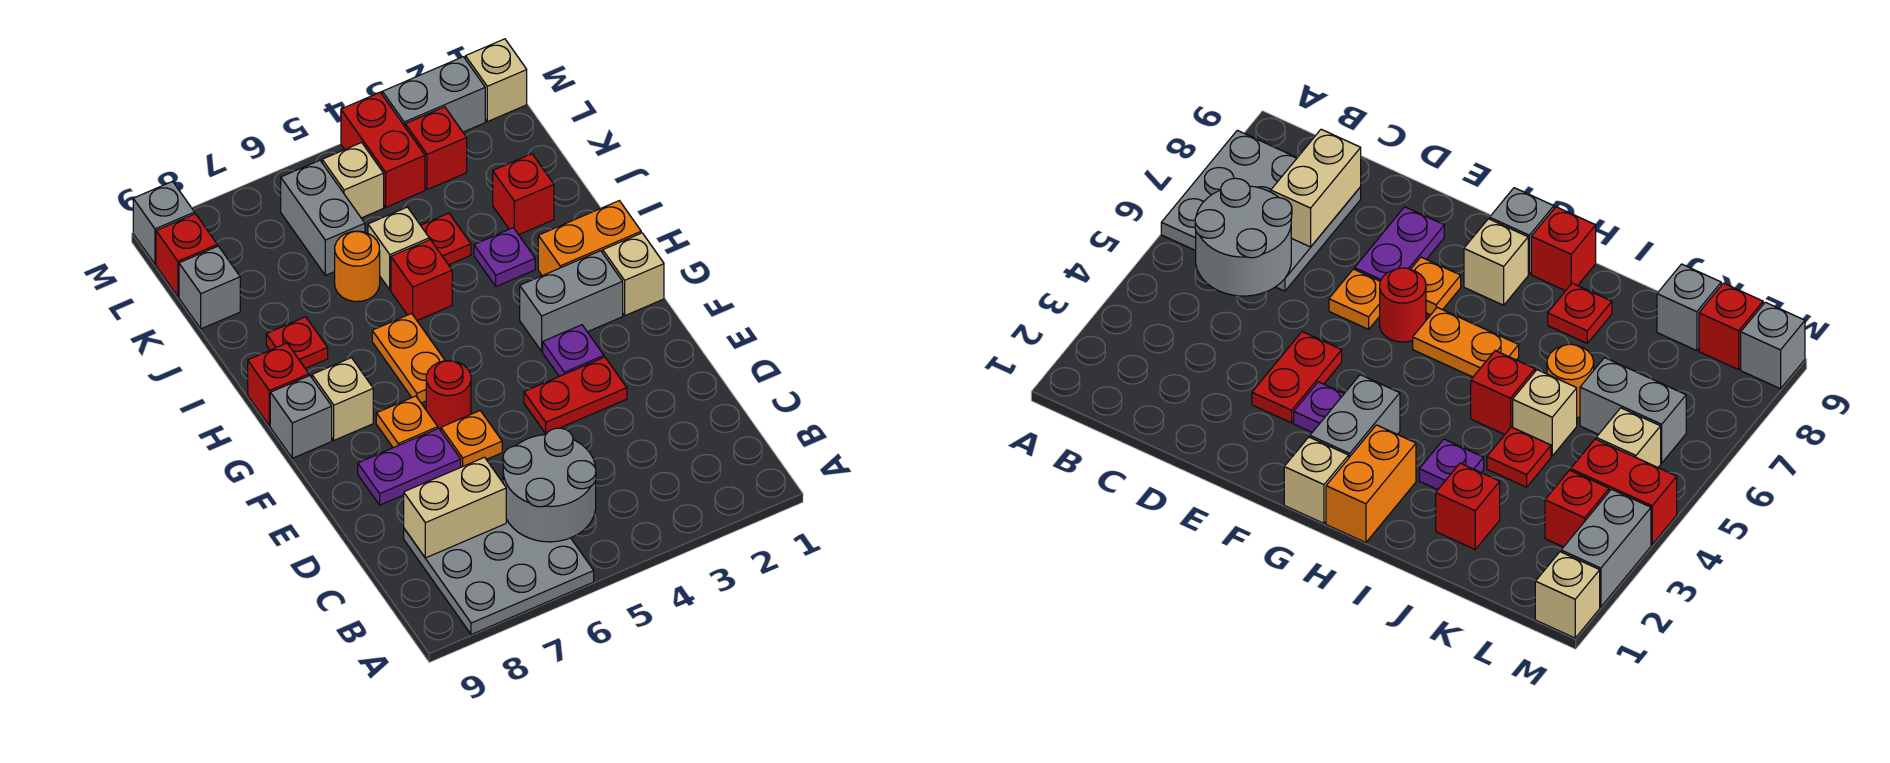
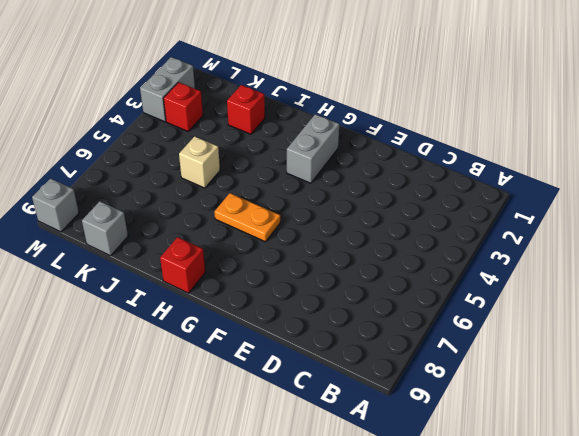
none -> grey 3x3 plate [404,519,594,635]
none -> red 1x2 plate [524,357,627,434]
none -> orange 1x1 plate [441,411,502,467]
none -> purple 1x2 plate [358,428,461,505]

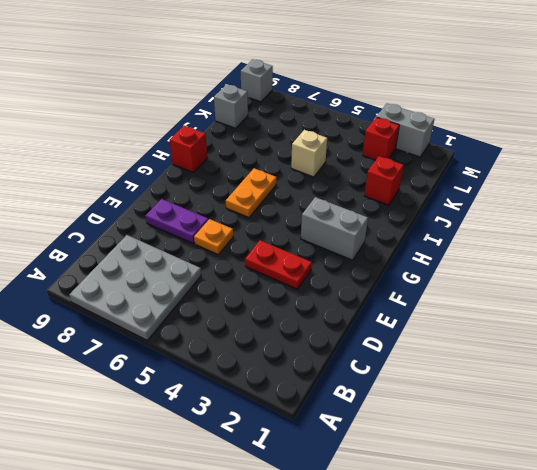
none -> purple 1x1 plate [543,325,604,376]
none -> red 1x1 round brick [426,361,471,430]
none -> orange 1x1 plate [376,396,438,448]
none -> tan 1x1 brick [603,233,664,316]

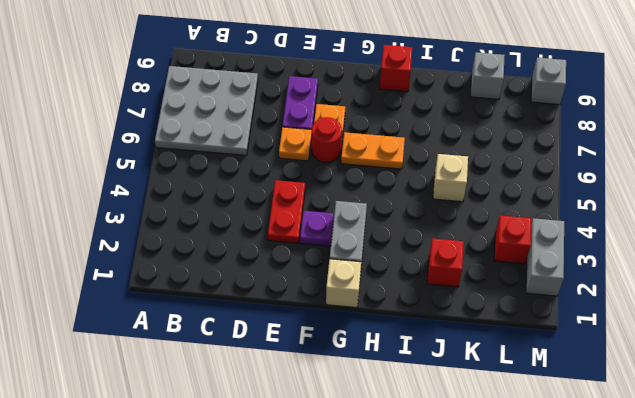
none -> tan 1x1 brick [312,358,373,440]
none -> grey 1x1 brick [270,376,332,458]
none -> orange 1x2 brick [538,201,641,276]
none -> purple 1x1 plate [474,228,535,287]

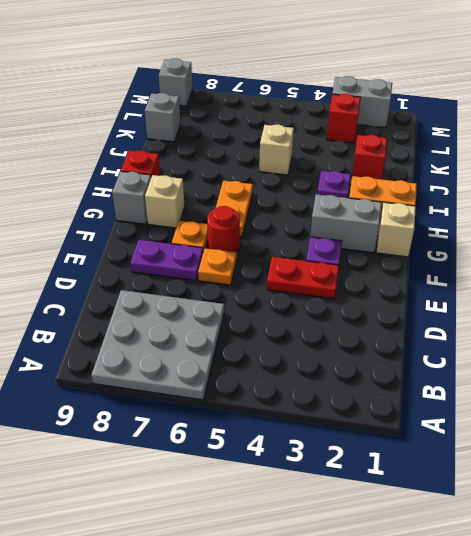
none -> red 1x1 brick [391,240,452,320]
none -> red 1x1 plate [266,317,328,368]
none -> red 1x1 plate [421,213,471,265]
none -> orange 1x1 round brick [335,231,380,302]

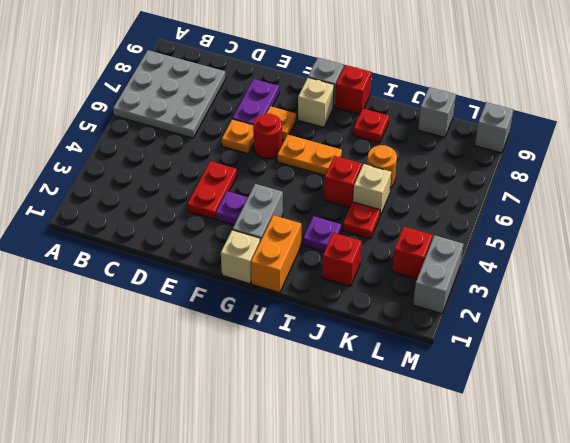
none -> grey 1x2 brick [281,160,365,275]
none -> red 1x2 brick [341,92,425,207]
none -> tan 1x1 brick [322,142,384,218]
none -> red 1x1 brick [156,214,217,296]

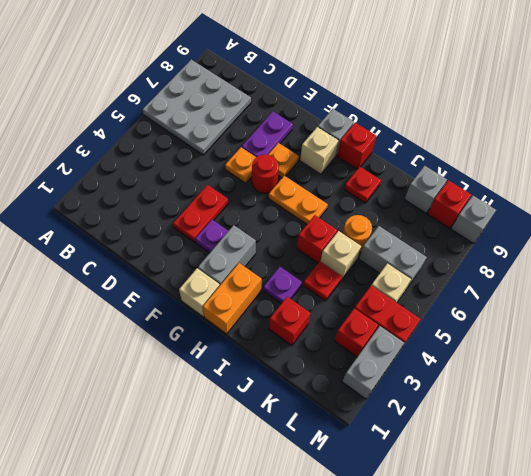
none -> tan 1x1 brick [465,39,527,122]
none -> grey 2x2 round brick [503,428,596,542]
none -> tan 1x2 brick [404,457,506,558]

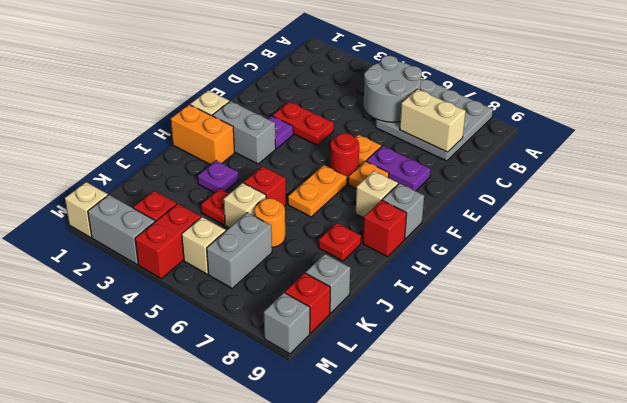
none -> red 1x1 brick [493,154,554,235]

